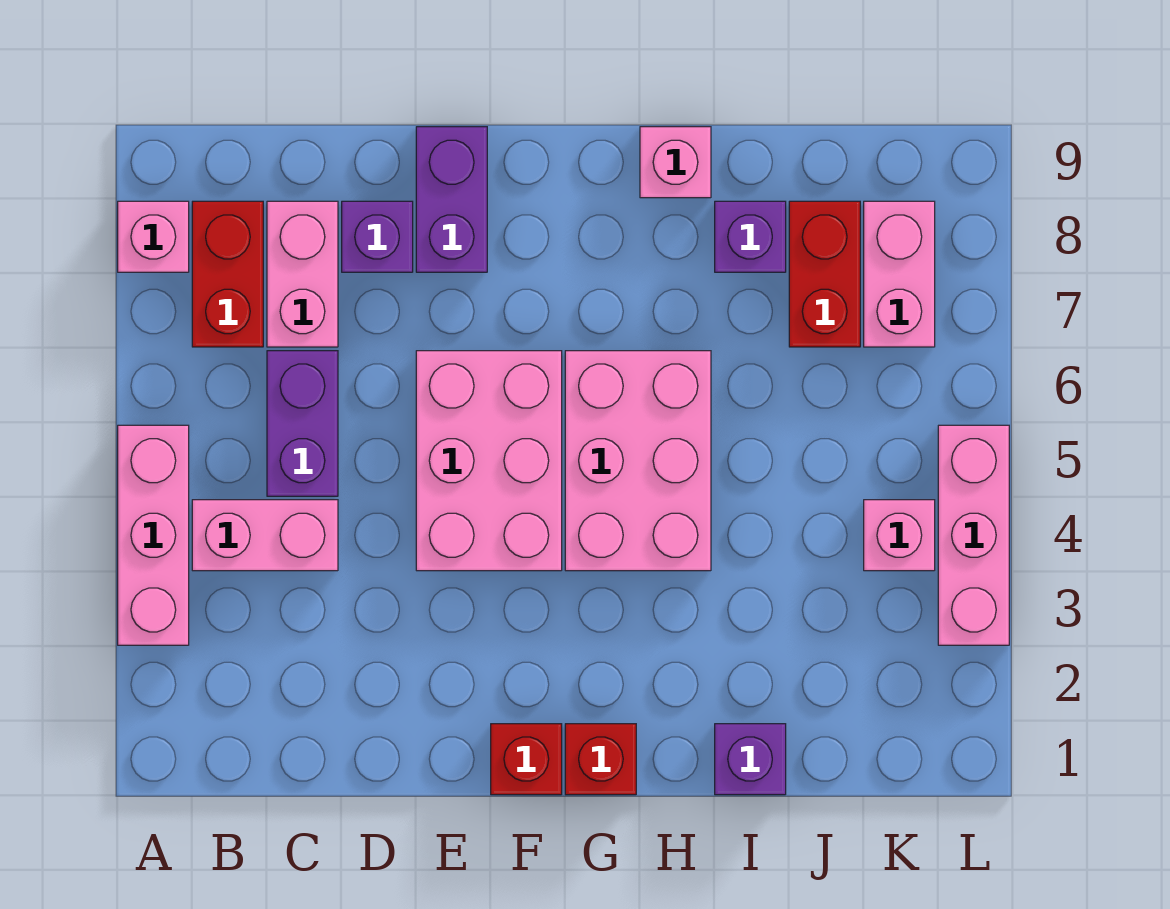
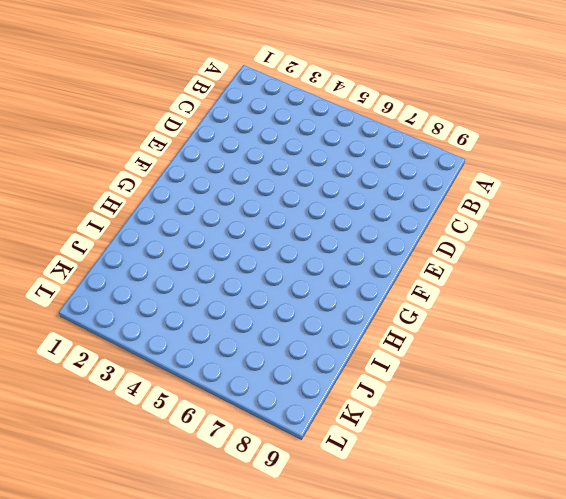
none -> pink 1x3 brick [118,425,189,645]
none -> pink 1x1 brick [118,201,189,272]
none -> pink 1x2 brick [192,500,338,571]

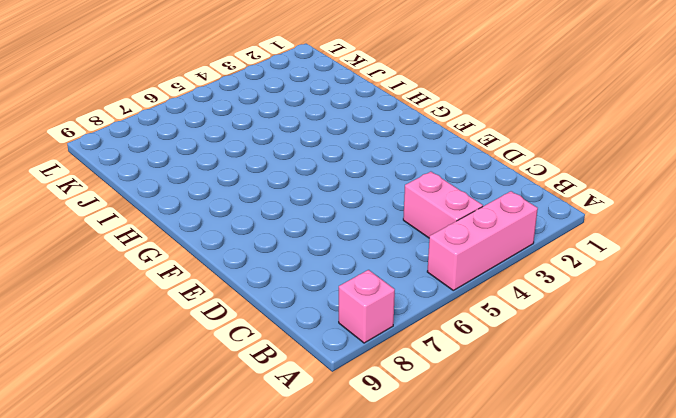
none -> red 1x2 brick [192,201,263,347]
none -> purple 1x2 brick [267,351,338,496]
none -> pink 1x2 brick [267,201,338,347]

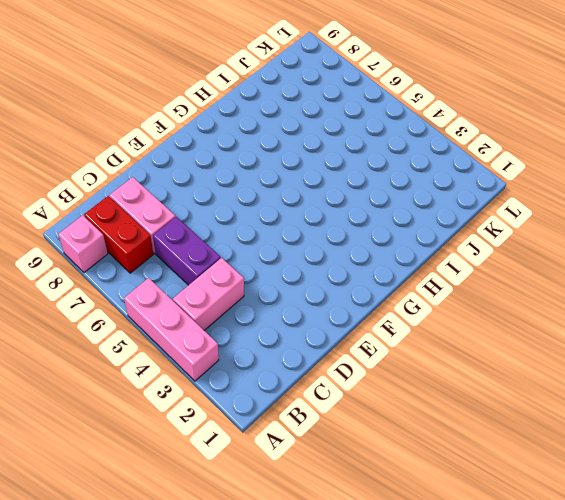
none -> purple 1x1 brick [342,201,413,272]
none -> pink 2x3 brick [416,351,562,571]
none -> purple 1x2 brick [416,127,487,272]

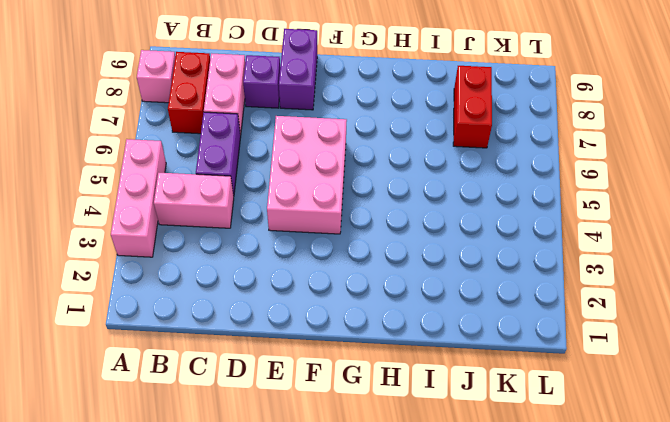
none -> red 1x1 brick [491,724,562,795]
none -> red 1x1 brick [565,724,636,795]
none -> pink 2x3 brick [565,351,711,571]

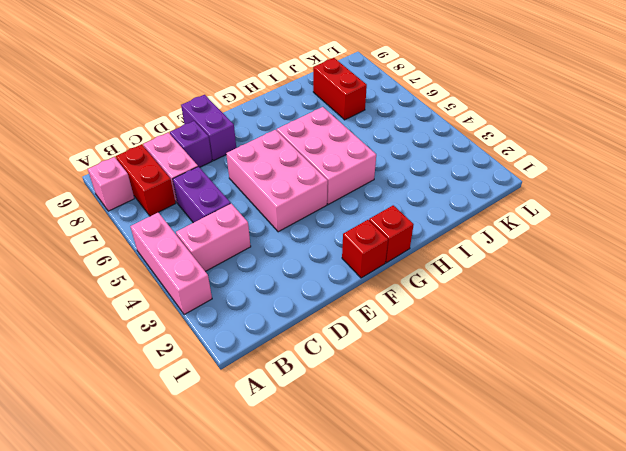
none -> pink 1x1 brick [640,127,711,198]
none -> purple 1x1 brick [715,724,786,795]
none -> purple 1x1 brick [715,201,786,272]

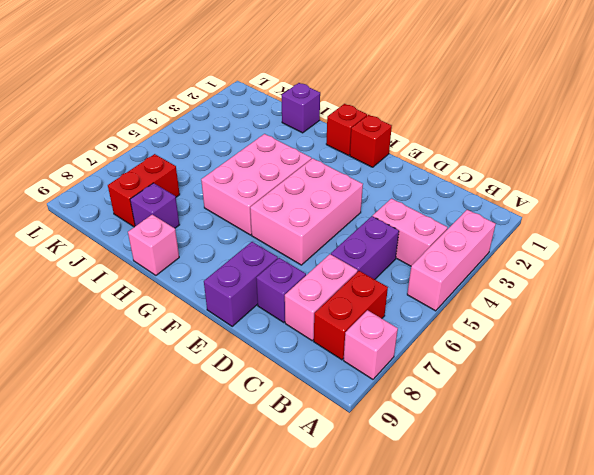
none -> pink 1x1 brick [864,500,935,571]
none -> pink 1x2 brick [864,201,935,347]
none -> pink 1x3 brick [938,425,1009,645]

